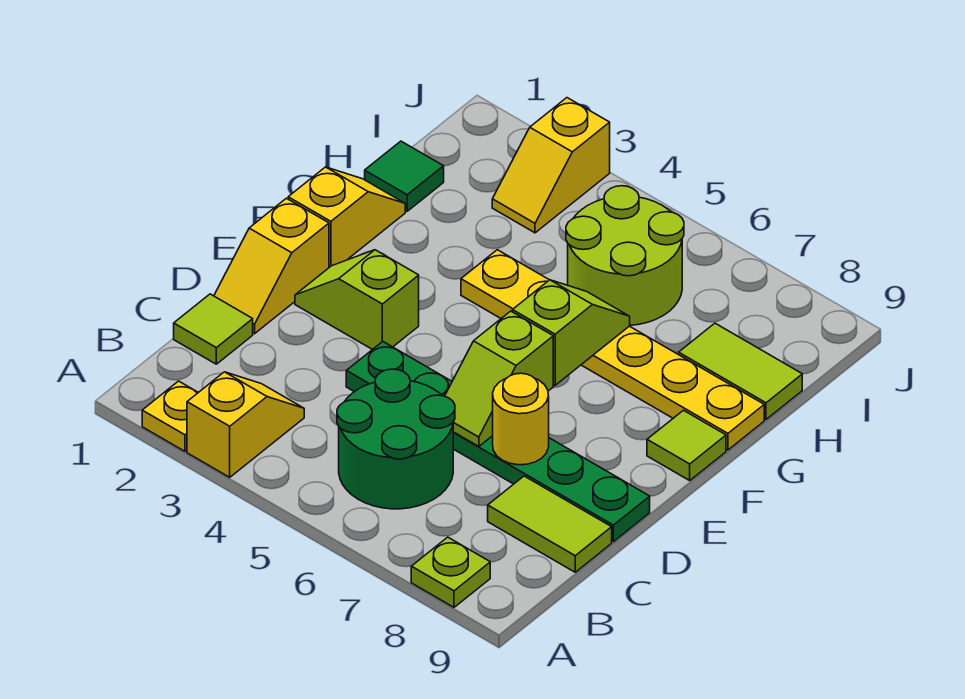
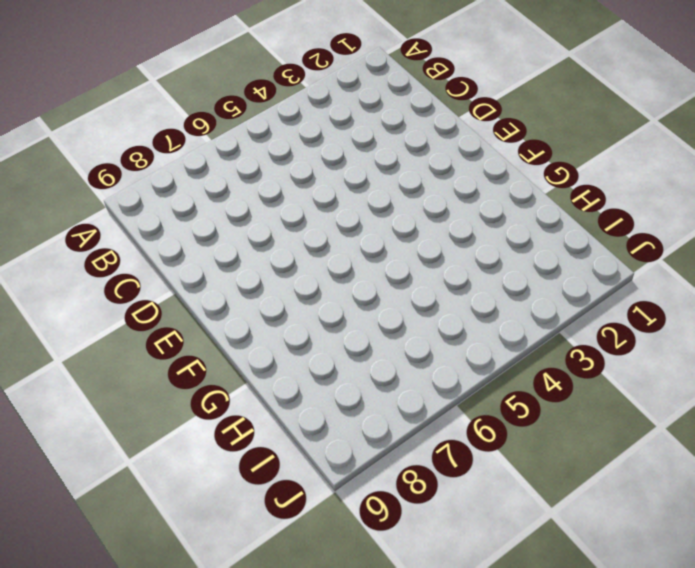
none -> yellow 1x1 plate [142,381,198,451]
none -> yellow 1x2 slope [187,372,304,477]
none -> lime 1x1 plate [411,537,490,607]

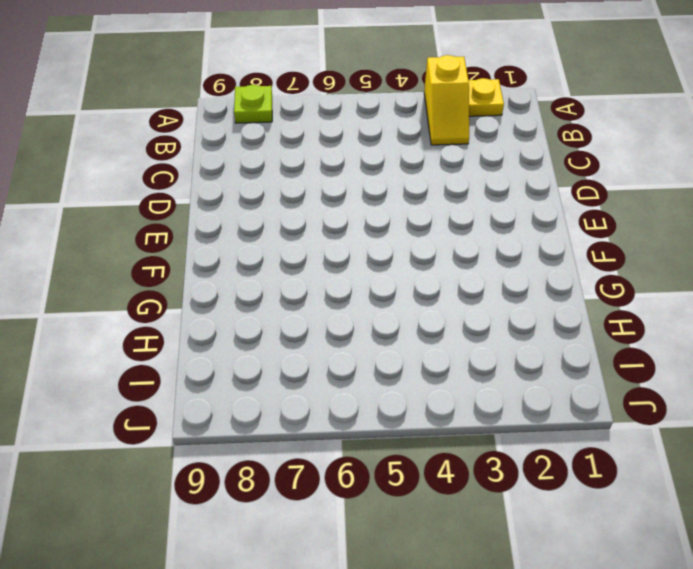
none -> green 2x2 round brick [337,369,455,509]
none -> lime 1x1 tile [174,294,253,364]
none -> lime 1x2 tile [488,476,612,572]

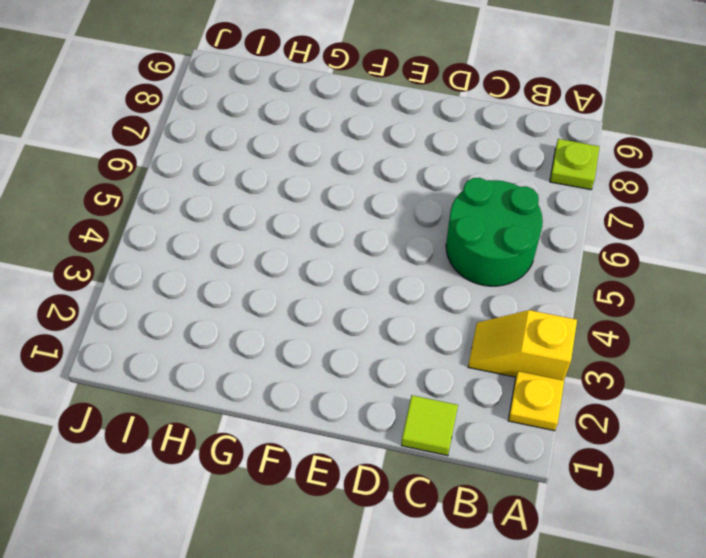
none -> lime 1x2 tile [488,476,612,572]
none -> yellow 1x2 slope [214,198,329,334]
none -> green 1x6 plate [346,341,650,542]

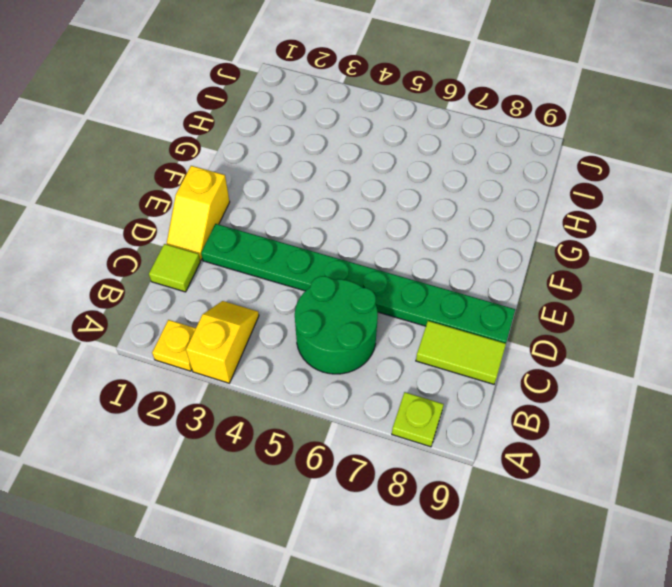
green 1x8 plate [201,224,515,343] -> green 1x6 plate [346,341,650,542]
none -> lime 1x2 slope [295,250,419,350]
none -> yellow 1x2 slope [288,167,405,267]
none -> lime 1x1 tile [647,410,726,480]

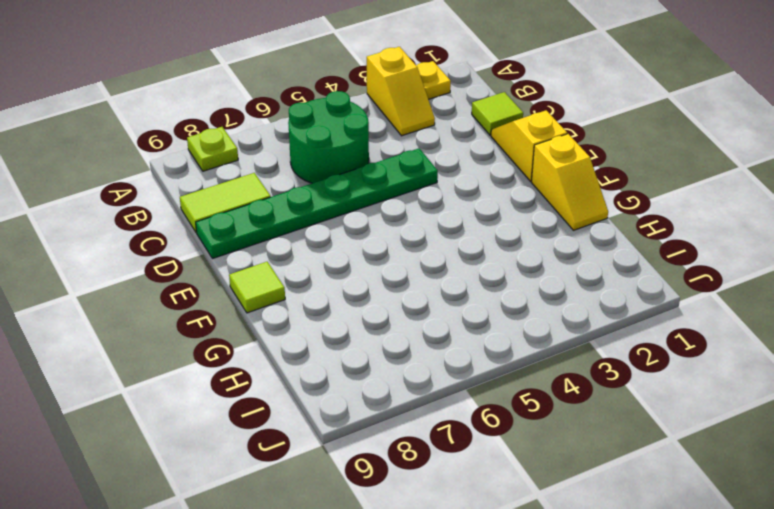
none -> lime 1x2 slope [295,250,419,350]
none -> yellow 1x6 plate [461,250,764,450]
none -> green 1x1 tile [365,141,444,211]

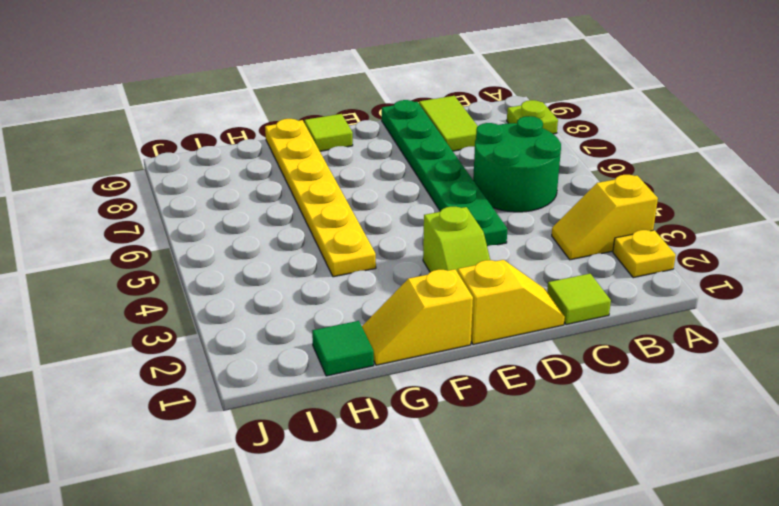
none -> lime 2x2 round brick [566,186,684,325]
none -> lime 1x2 tile [679,323,802,419]
none -> yellow 1x2 slope [492,98,610,233]

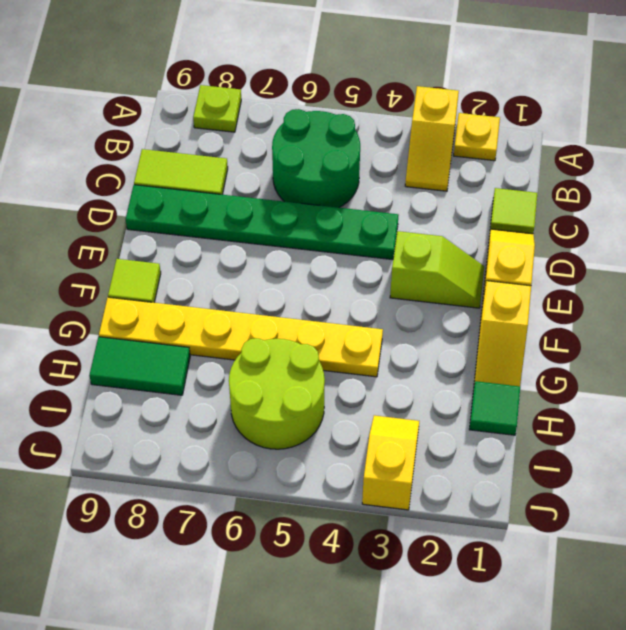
green 1x2 tile [89,337,190,395] -> lime 1x2 tile [679,323,802,419]
none -> lime 1x2 slope [445,311,553,446]
none -> yellow 1x1 round brick [493,373,549,465]
none -> lime 1x2 slope [513,280,630,385]

